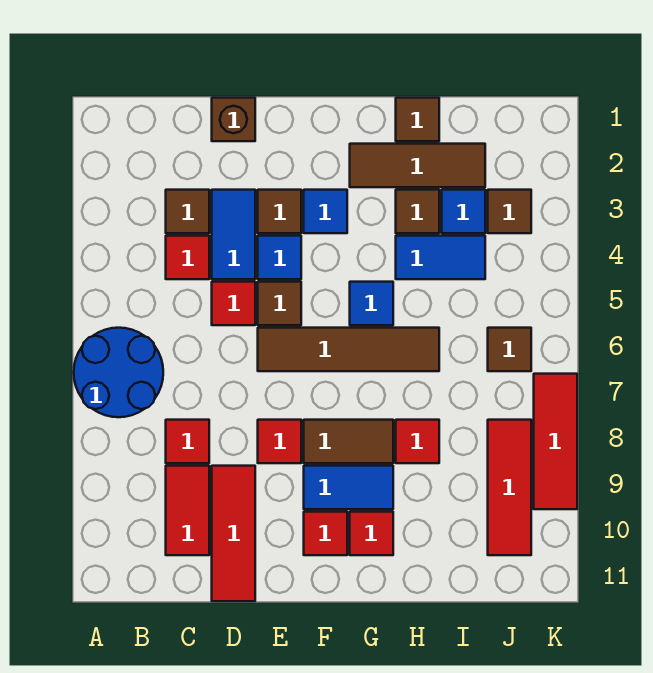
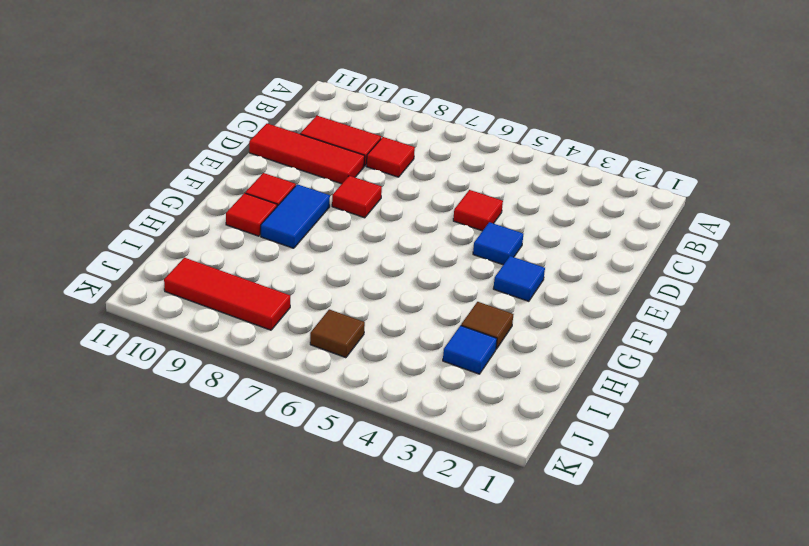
none -> blue 2x2 round brick [74,328,163,417]
none -> brown 1x1 tile [166,190,209,233]
none -> red 1x1 tile [166,236,209,279]
none -> brown 1x1 brick [212,98,255,141]

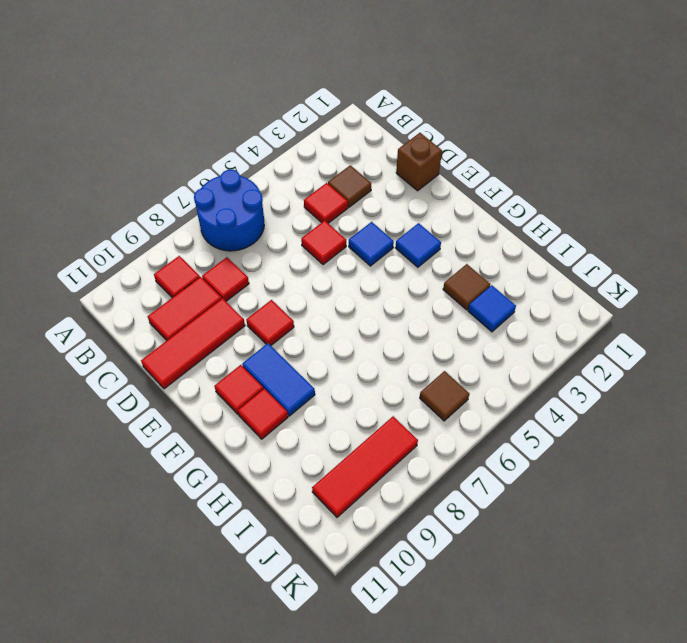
red 1x1 tile [154,256,200,298] -> red 1x1 tile moved to [396,420,439,463]
none -> blue 1x2 tile [212,190,255,279]
none -> brown 1x1 tile [258,190,301,233]
none -> brown 1x1 tile [258,282,301,325]
none -> brown 1x4 tile [258,328,439,371]

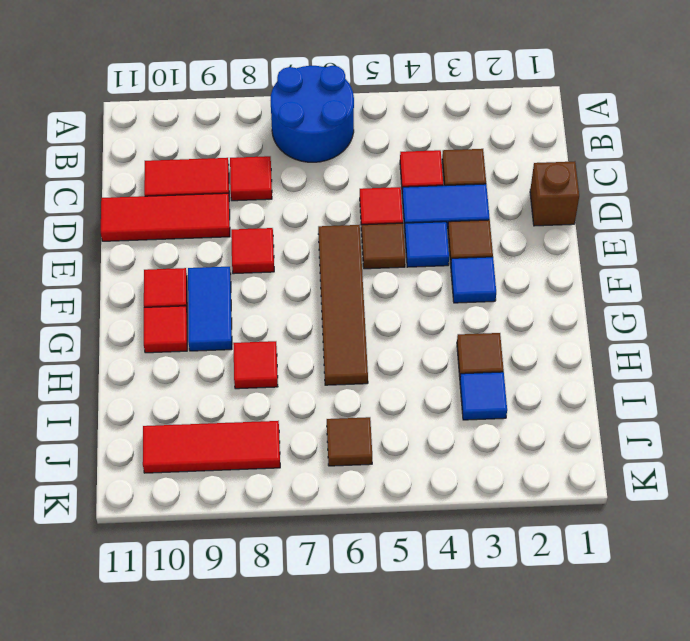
none -> brown 1x2 tile [304,420,393,463]
none -> brown 1x3 tile [350,144,485,187]
none -> blue 1x1 tile [350,282,393,325]
none -> brown 1x1 tile [396,98,439,141]

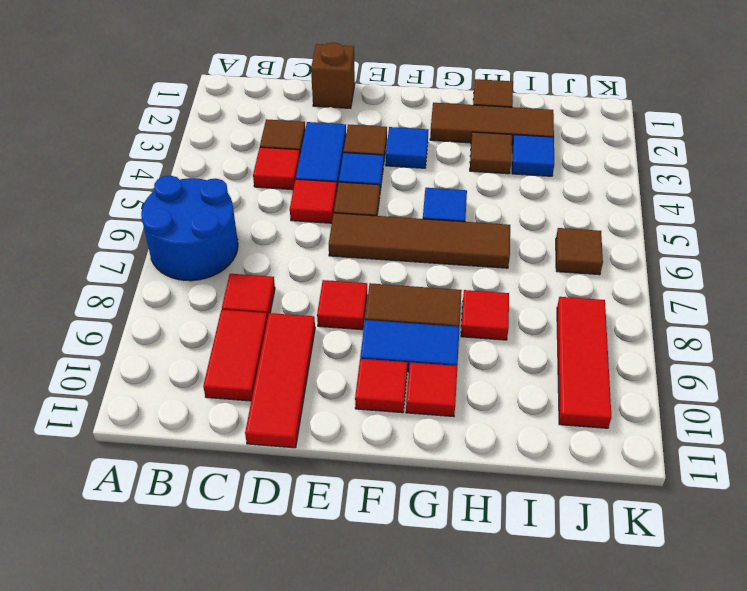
none -> blue 1x2 tile [396,236,485,279]
none -> brown 1x1 tile [488,190,531,233]
none -> red 1x3 tile [534,374,577,509]

